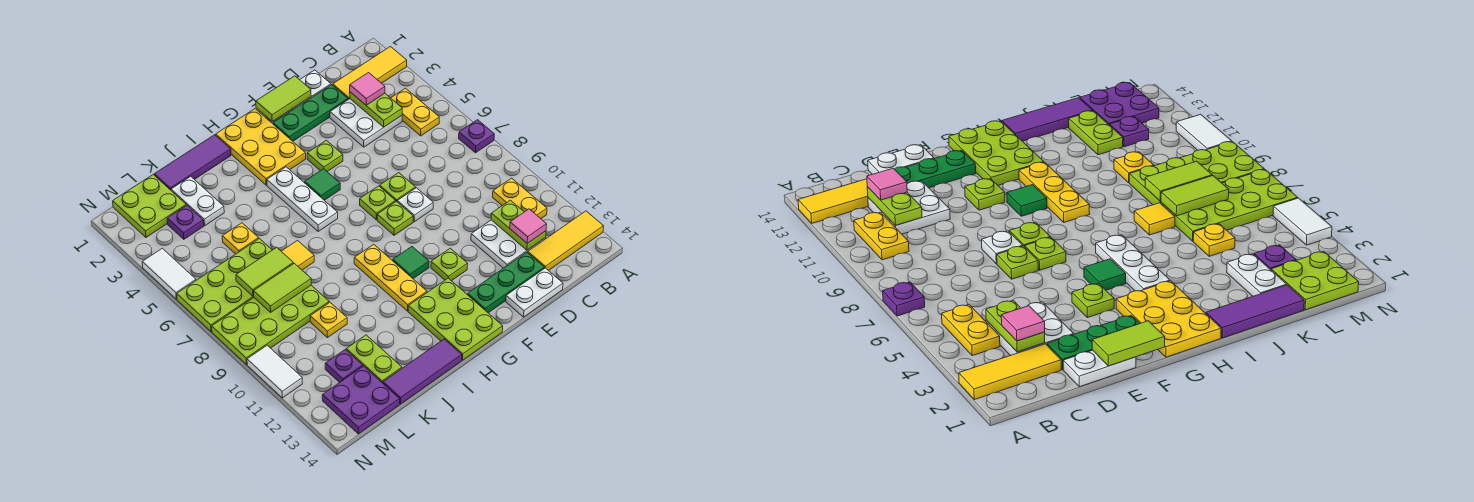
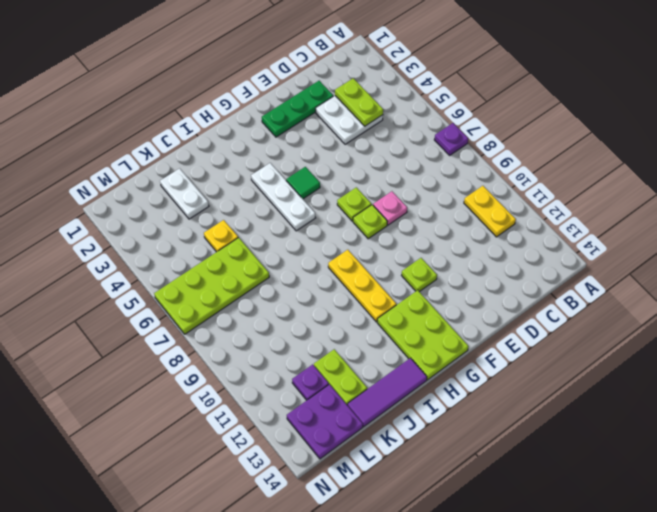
pink 1x1 plate [373,191,407,225] -> white 1x1 plate [397,188,433,222]
none -> yellow 1x3 tile [333,47,407,99]
none -> yellow 1x3 tile [528,211,604,271]
none -> yellow 1x2 plate [391,88,439,136]
none -> white 2x2 plate [471,220,546,268]

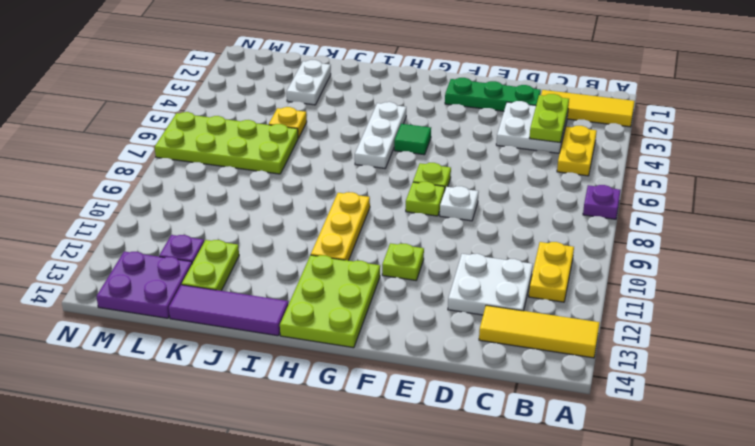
none -> white 1x2 plate [288,70,331,112]
none -> green 1x3 plate [468,252,544,313]
none -> white 1x2 plate [506,268,563,317]
none -> lime 1x1 plate [380,173,416,201]

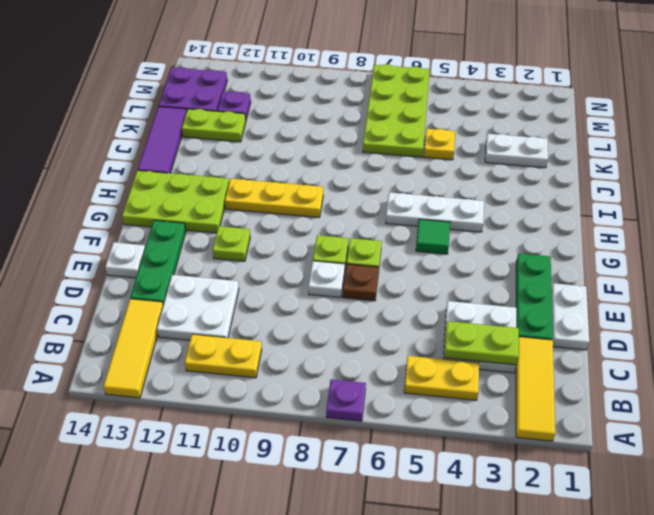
brown 1x1 plate [343,264,379,301] -> lime 1x1 plate [380,173,416,201]
white 1x1 plate [105,242,145,278] -> white 1x2 plate [506,268,563,317]
none -> lime 1x1 plate [307,140,343,172]
none -> yellow 2x3 plate [216,109,306,185]
none -> green 1x1 tile [393,247,429,279]
none -> purple 1x3 tile [154,135,231,190]

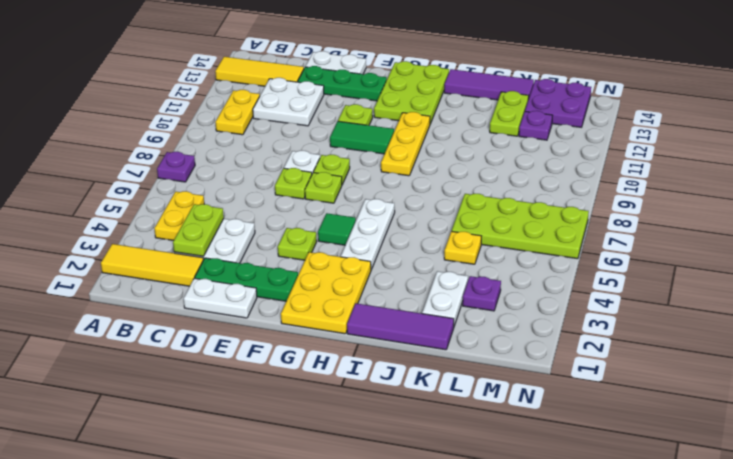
green 1x2 tile [330,121,394,154] -> green 1x1 tile [393,247,429,279]
none -> yellow 1x1 tile [281,241,314,270]
none -> lime 2x4 plate [212,285,329,364]
none -> yellow 1x1 plate [310,302,347,338]
none -> lime 2x2 plate [113,175,186,237]

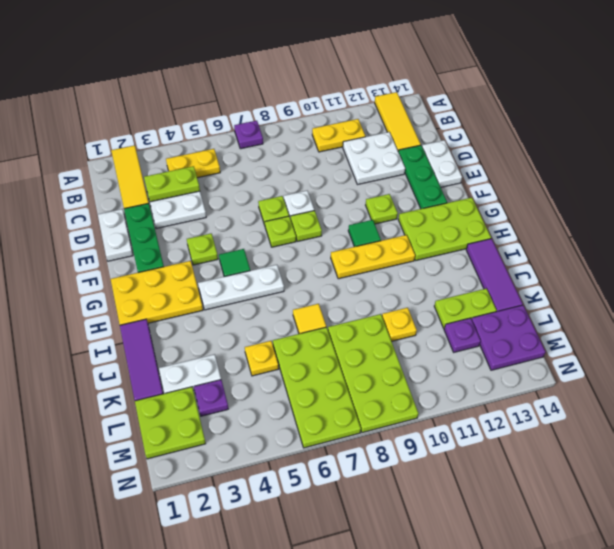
none -> white 1x2 tile [142,248,196,299]
none -> white 1x2 tile [247,345,302,398]
none -> lime 1x2 plate [491,200,546,250]
none -> lime 1x2 tile [256,76,311,121]

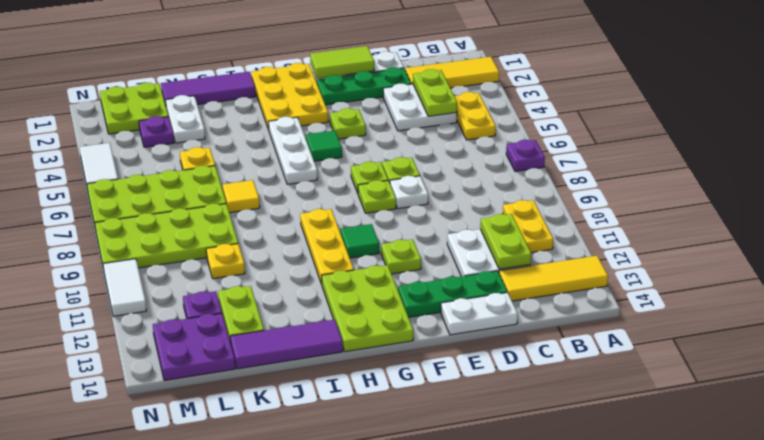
none -> lime 1x2 tile [236,247,293,296]
none -> lime 1x2 tile [254,263,311,312]
none -> pink 1x1 tile [350,73,385,105]
none -> pink 1x1 tile [510,209,547,243]

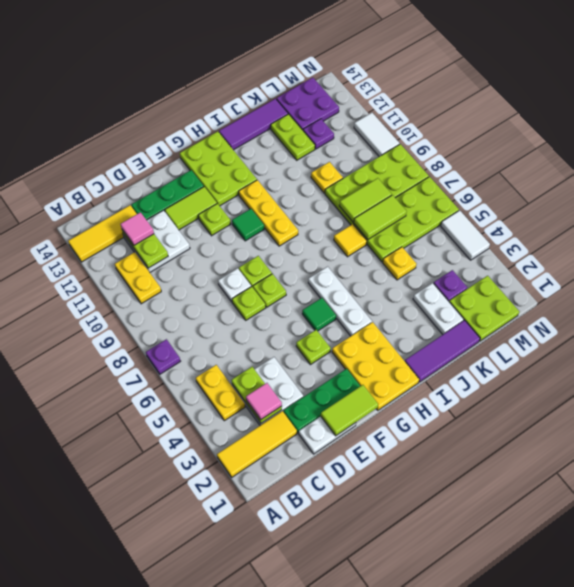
lime 1x2 tile [165,187,217,230] -> none
none -> white 1x2 plate [506,268,563,317]

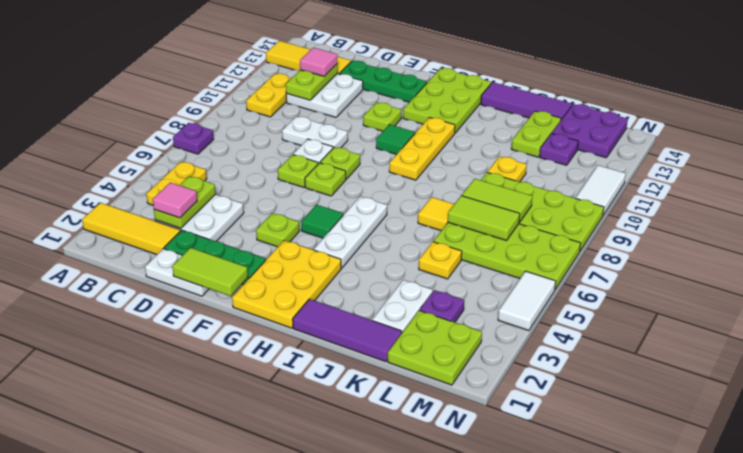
white 1x2 plate [282,116,348,148] -> white 1x2 plate moved to [506,268,563,317]

